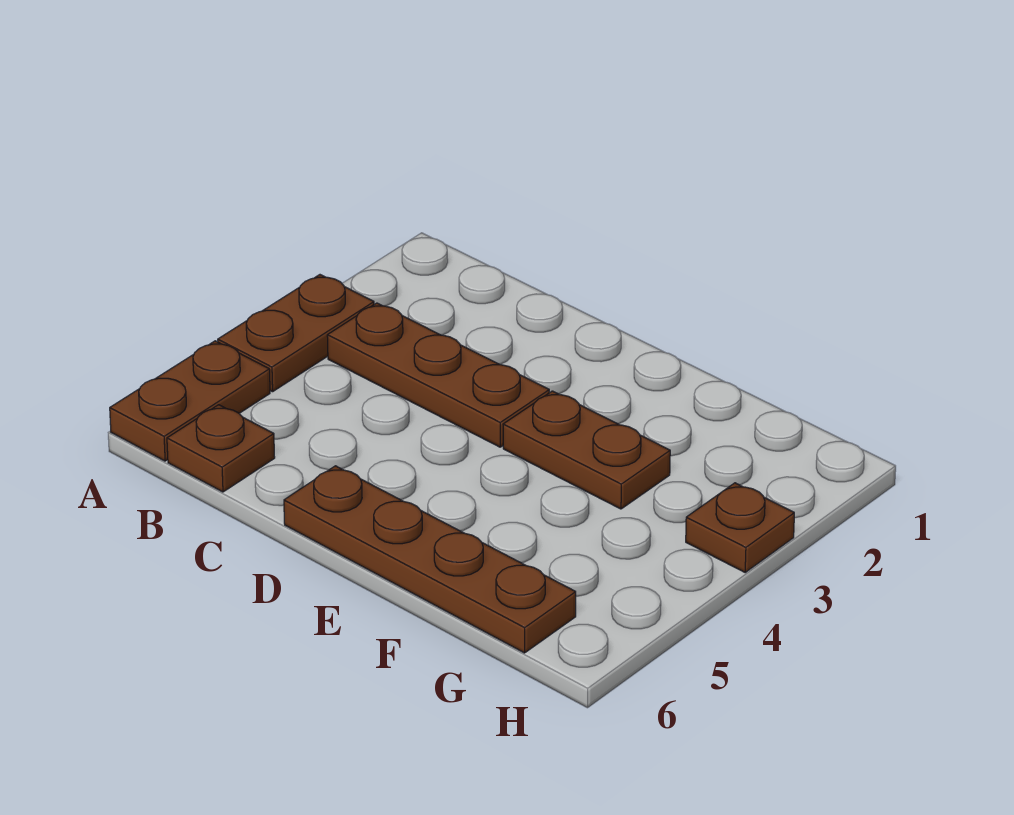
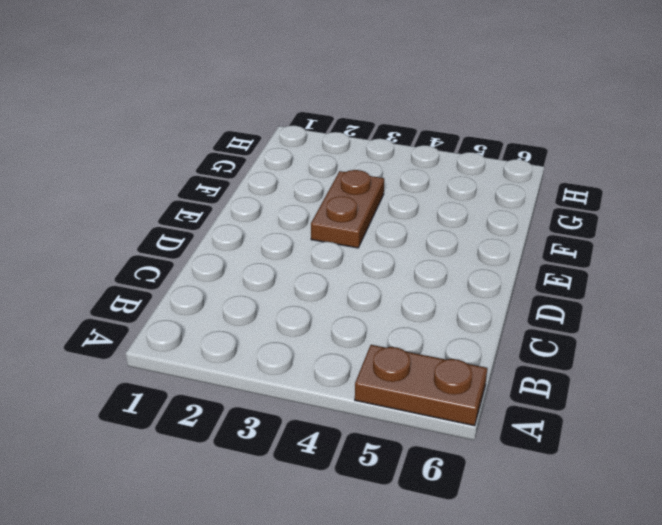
none -> brown 1x2 plate [218,275,374,392]
none -> brown 1x3 plate [327,303,549,447]

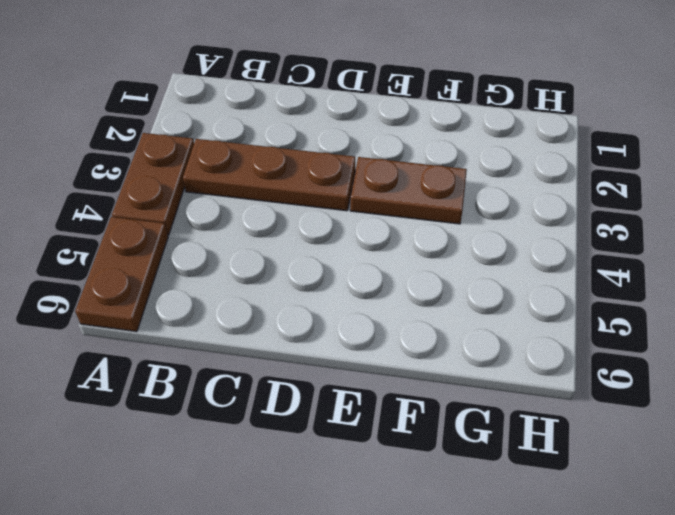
none -> brown 1x1 plate [167,405,275,492]
none -> brown 1x4 plate [284,466,576,653]

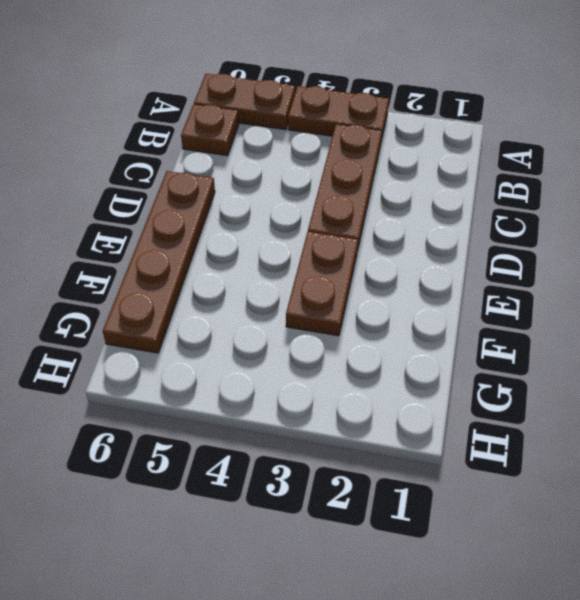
none -> brown 1x1 plate [686,483,794,572]

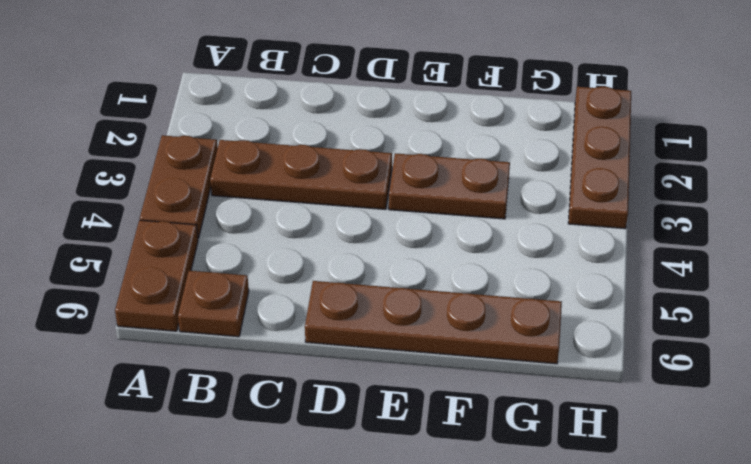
brown 1x3 plate [568,87,631,229] -> brown 1x1 plate [686,483,794,572]

